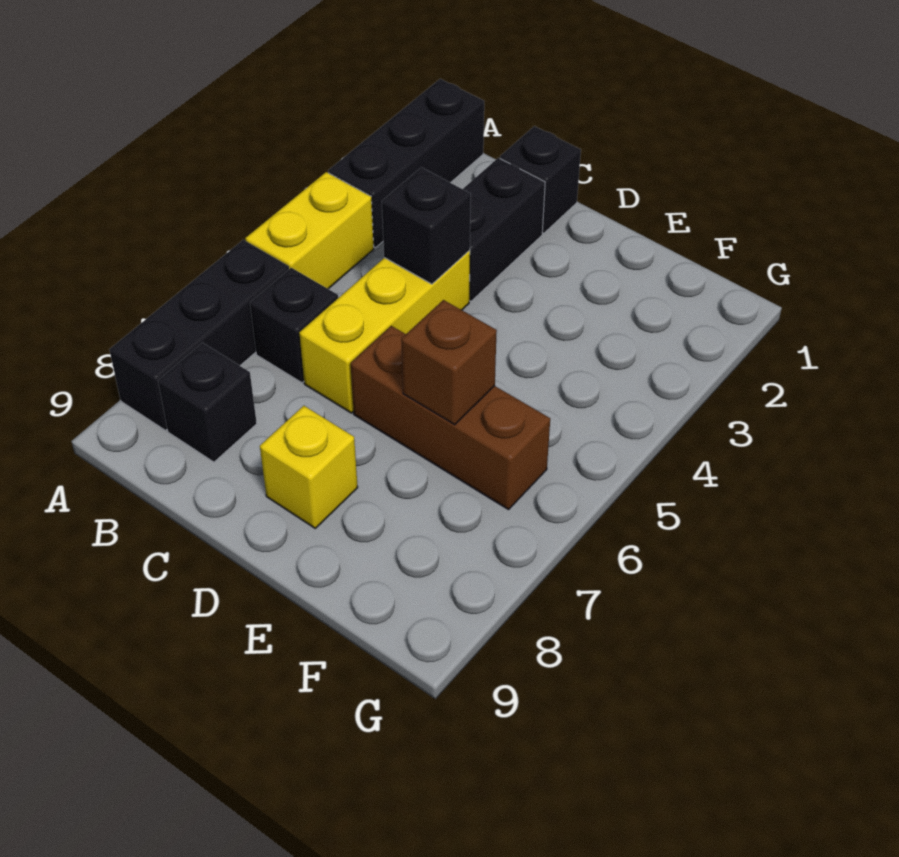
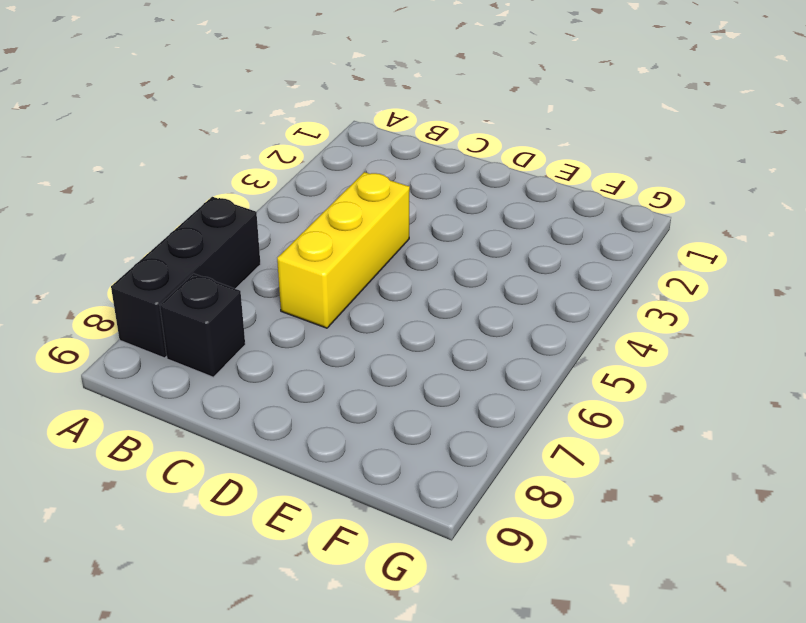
none -> black 1x3 brick [328,79,484,248]
none -> yellow 1x2 brick [245,172,374,289]
none -> black 1x1 brick [250,268,338,383]

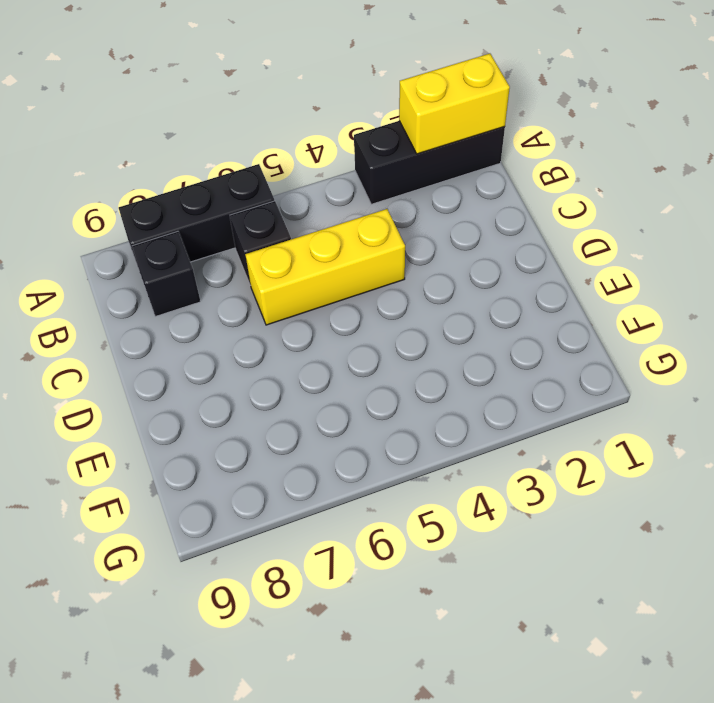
yellow 1x2 brick [399,54,510,154] -> yellow 1x2 brick moved to [245,172,374,289]
none -> black 1x1 brick [500,126,581,233]
none -> black 1x2 brick [463,158,545,301]
none -> brown 1x3 brick [351,326,550,510]

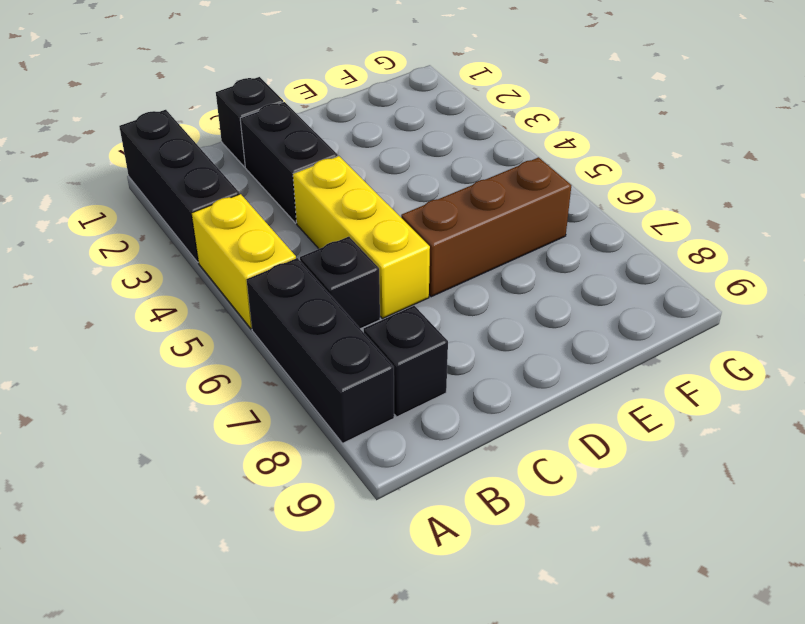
none -> yellow 1x1 brick [260,406,358,528]
none -> black 1x1 brick [382,167,471,284]
none -> brown 1x1 brick [401,300,497,425]

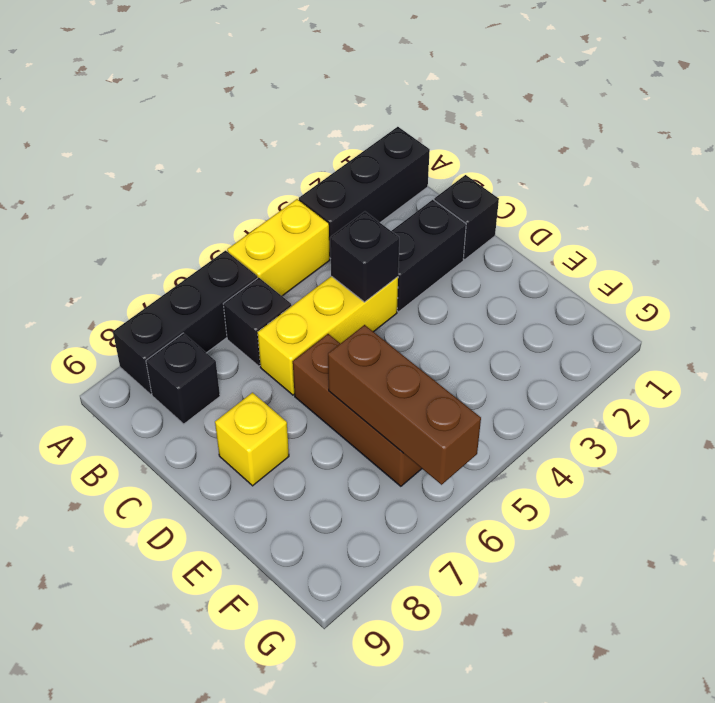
brown 1x3 brick [328,325,481,485] -> brown 1x1 brick [401,300,497,425]

